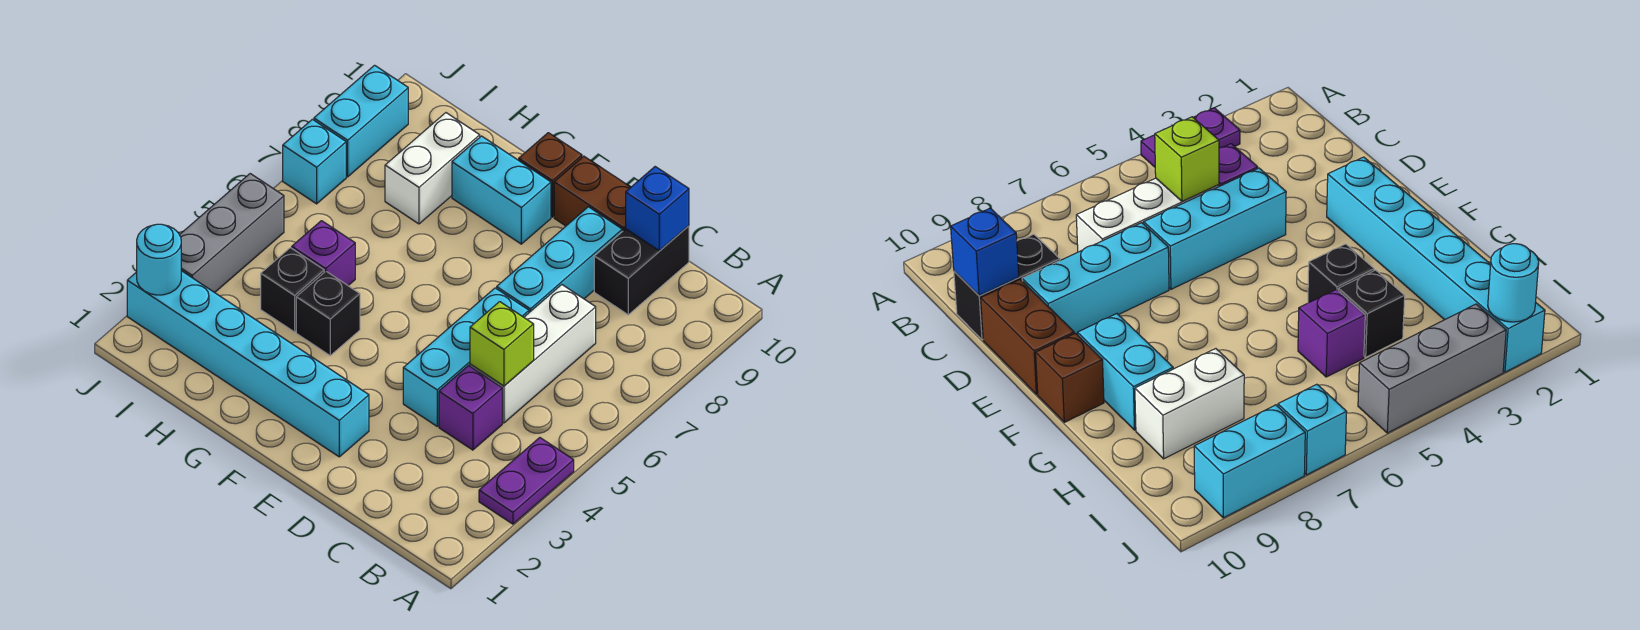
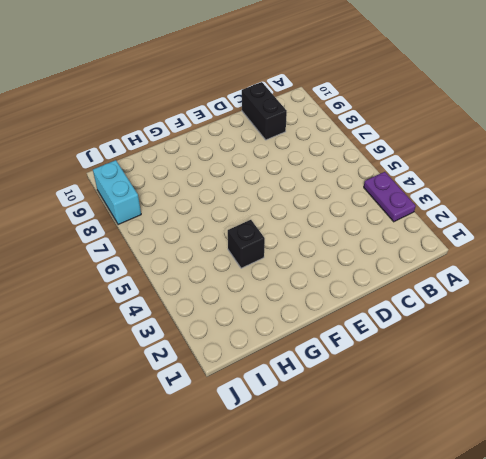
none -> purple 1x1 brick [439,366,502,450]
none -> white 1x3 brick [470,285,596,423]
none -> cyan 1x3 brick [403,288,529,426]

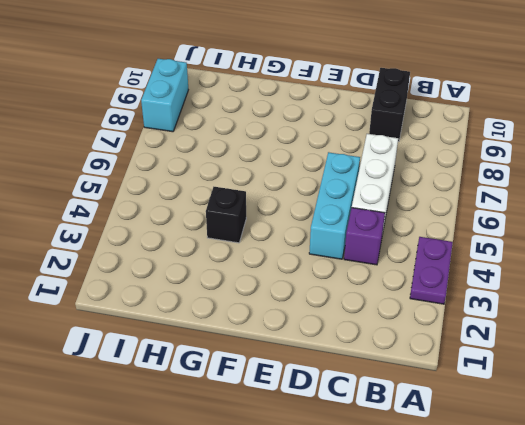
none -> cyan 1x3 brick [497,207,622,312]
none -> brown 1x2 brick [554,156,631,232]
none -> cyan 1x6 brick [127,271,369,457]

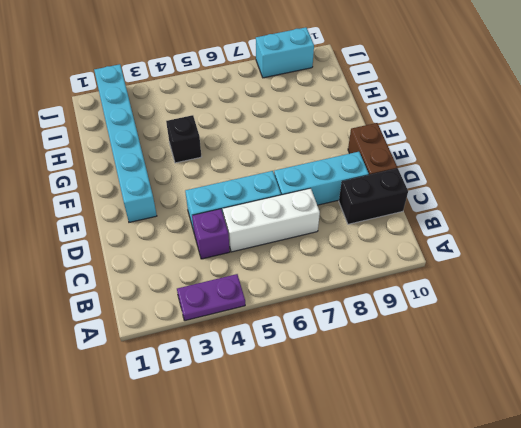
none -> cyan 1x2 brick [452,136,551,244]
none -> brown 1x1 brick [519,133,582,217]
none -> black 1x1 brick [261,248,324,332]

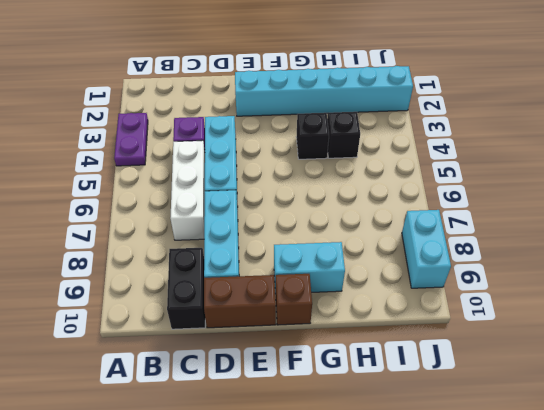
none -> purple 1x1 brick [292,221,355,286]
none -> white 1x2 brick [385,113,480,224]
none -> grey 1x3 brick [180,174,284,293]

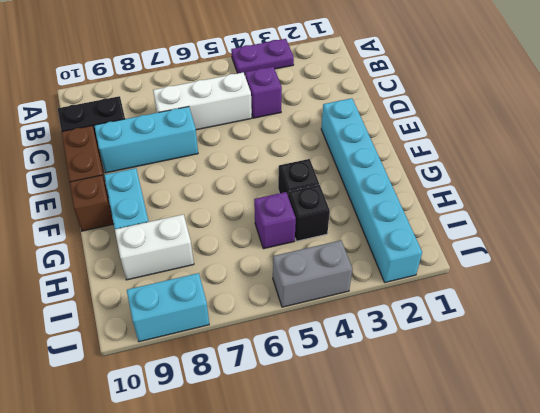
grey 1x2 brick [273,240,352,307] -> grey 1x3 brick [180,174,284,293]
none -> cyan 1x3 brick [403,288,529,426]
none -> cyan 1x1 brick [283,119,346,204]
none -> lime 1x1 brick [470,302,534,386]

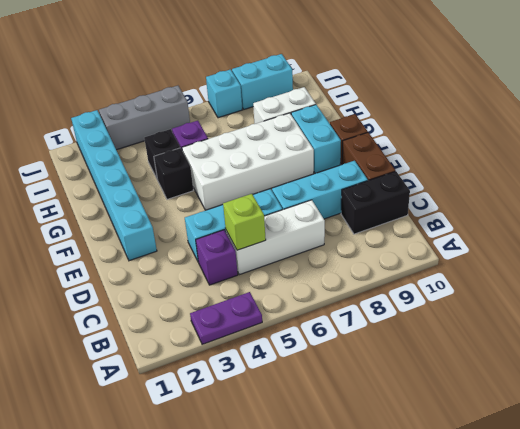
white 2x4 brick [182,113,314,210] -> none
none -> blue 1x1 brick [626,167,689,251]
none -> cyan 1x1 round brick [137,224,181,295]

